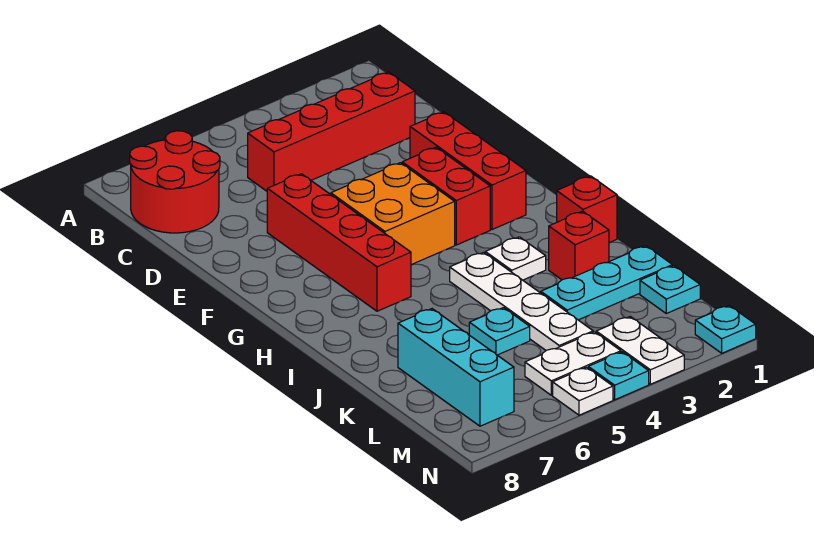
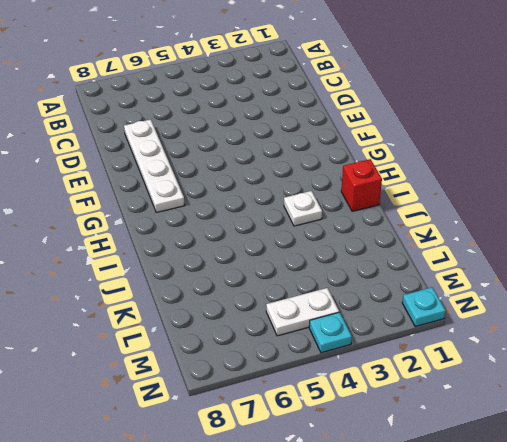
white 1x4 plate [124,119,184,213] -> white 1x4 plate moved to [450,252,593,350]
none -> red 2x2 round brick [130,131,220,233]
none -> red 1x4 brick [248,72,415,191]
none -> red 1x3 brick [410,112,526,230]

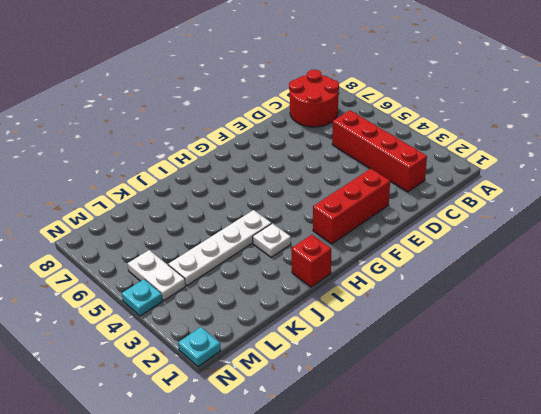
none -> red 1x4 brick [267,174,411,311]
none -> red 1x2 brick [402,147,490,245]
none -> orange 2x2 brick [331,163,455,265]

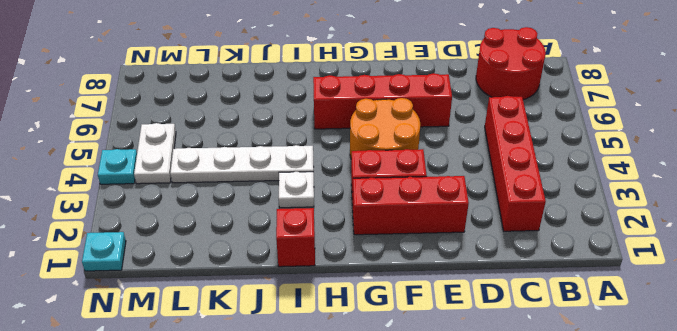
orange 2x2 round brick [350,98,420,159] -> orange 2x2 brick [331,163,455,265]
none -> red 1x1 brick [549,211,609,280]
none -> cyan 1x3 plate [541,246,673,320]
none -> cyan 1x1 plate [469,308,530,355]

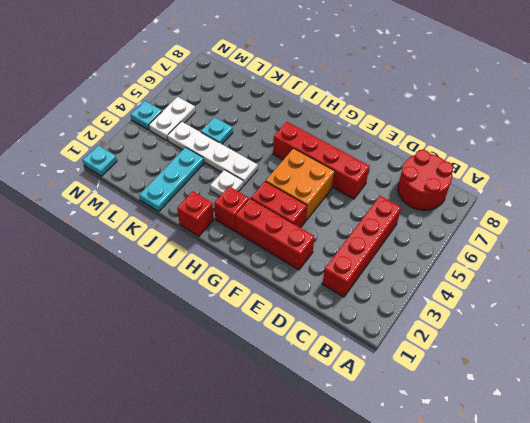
red 1x1 brick [214,186,249,231] -> red 1x1 brick moved to [549,211,609,280]
none -> cyan 1x3 brick [398,309,514,426]
none -> cyan 1x1 plate [640,266,700,313]
none -> white 1x2 plate [596,317,684,384]

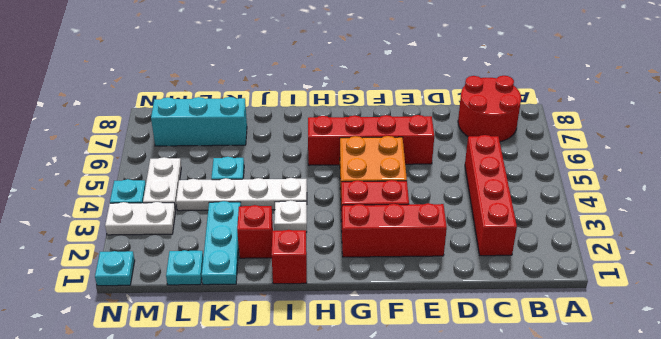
none -> white 1x1 plate [553,367,613,415]

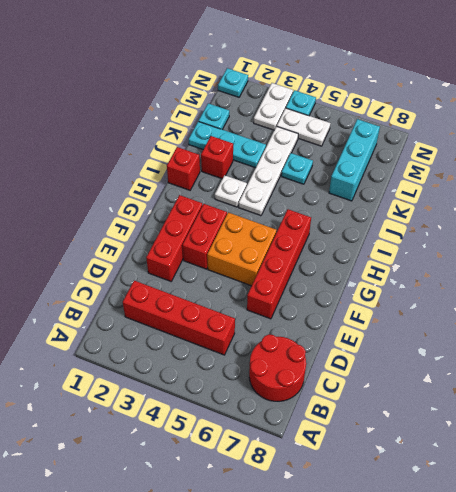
none -> white 1x1 plate [553,367,613,415]

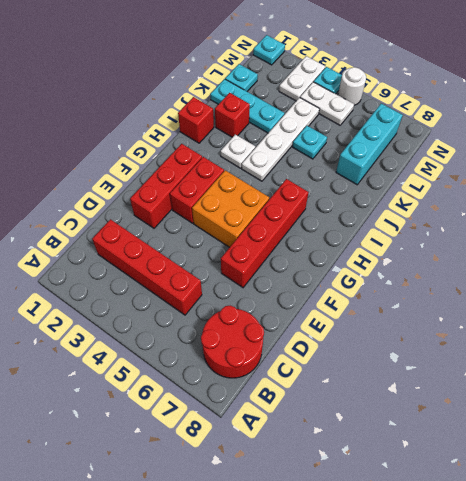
white 1x1 round brick [338,67,366,105] -> white 1x1 plate [553,367,613,415]

